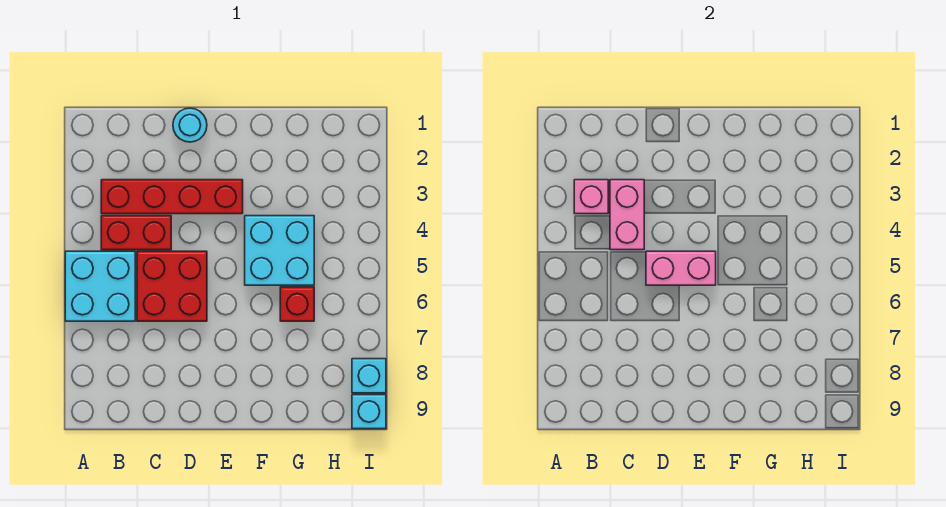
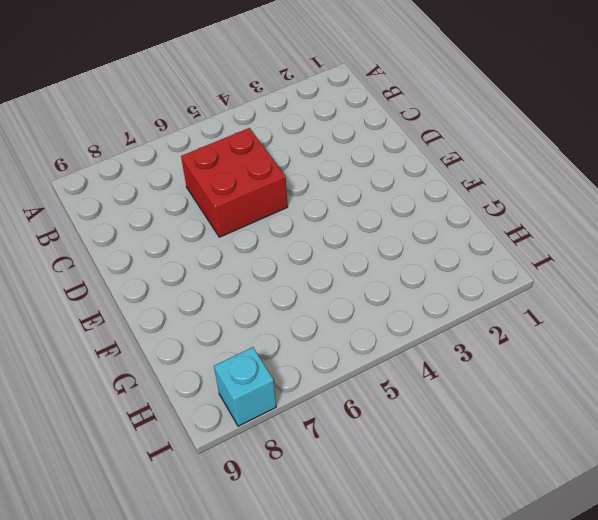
none -> cyan 2x2 brick [65,251,135,321]
none -> red 1x4 brick [101,180,243,214]
none -> red 1x2 brick [101,216,171,250]

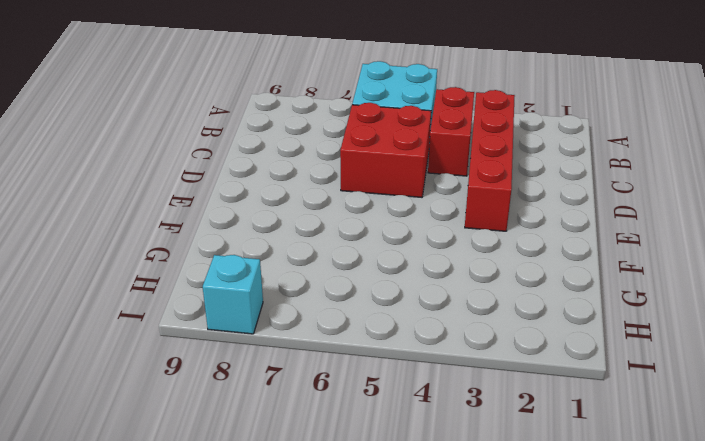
none -> cyan 1x1 round brick [173,108,207,142]
none -> cyan 2x2 brick [245,216,314,285]
none -> red 1x1 brick [280,287,314,321]

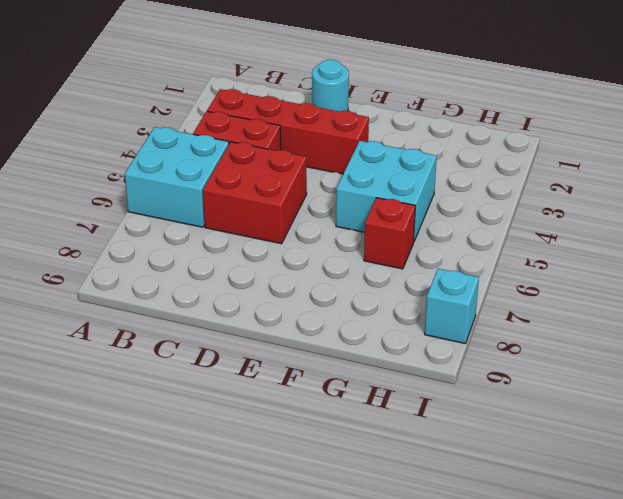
none -> cyan 1x1 brick [352,395,386,429]
none -> pink 1x1 brick [574,180,608,214]
none -> pink 1x2 brick [610,180,644,250]

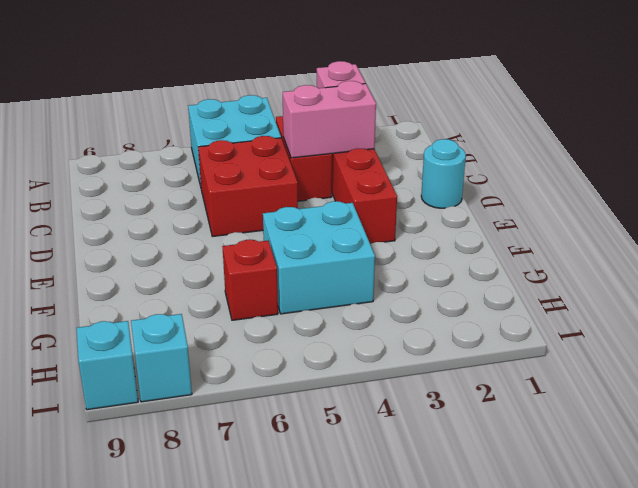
none -> pink 1x2 brick [646,251,716,285]

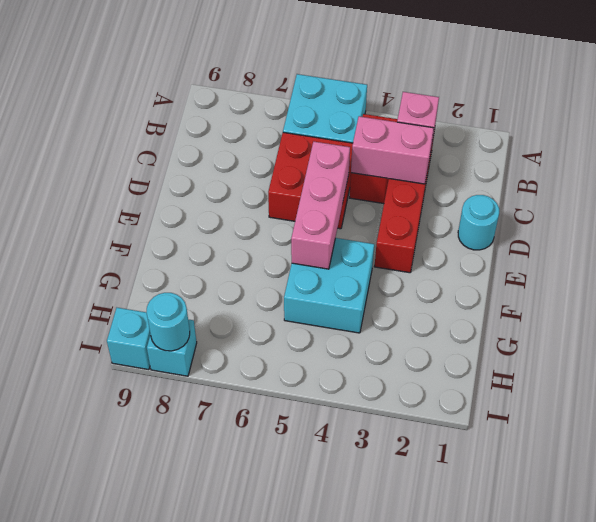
pink 1x3 brick [291,142,350,269] -> pink 1x2 brick [646,251,716,285]
cyan 1x1 round brick [147,293,190,351] -> none
none -> red 1x1 brick [280,287,314,321]

